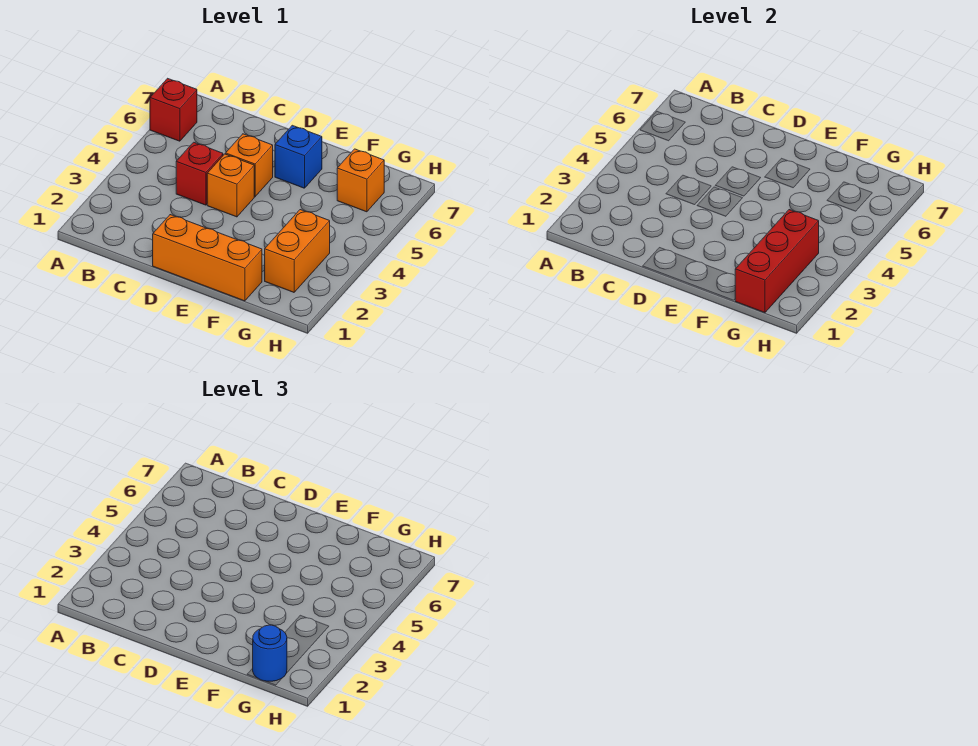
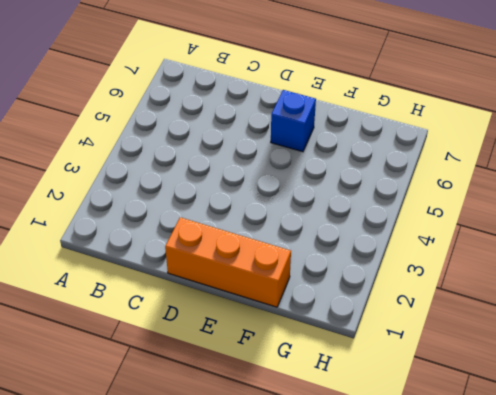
none -> red 1x1 brick [150,78,197,141]
none -> red 1x1 brick [176,142,223,205]

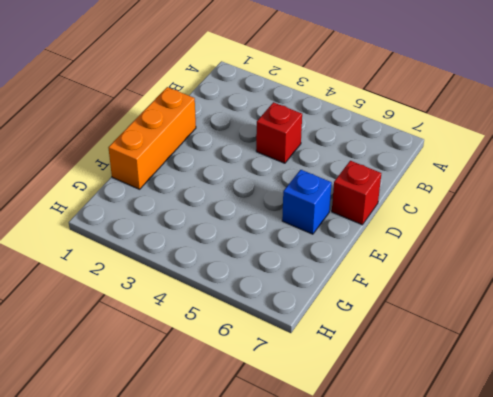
red 1x1 brick [332,161,381,225] -> red 1x1 brick moved to [150,78,197,141]
none -> orange 1x1 brick [207,154,254,217]
none -> orange 1x1 brick [226,134,273,197]

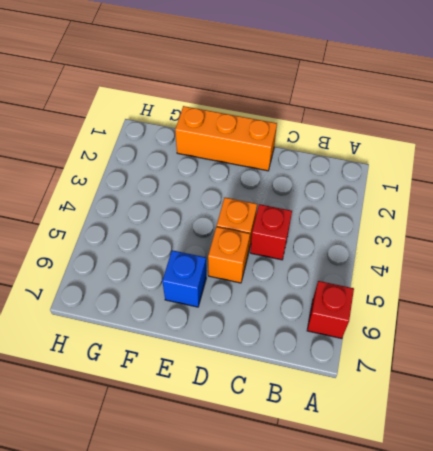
none -> orange 1x2 brick [265,210,330,292]
none -> orange 1x1 brick [337,149,384,212]

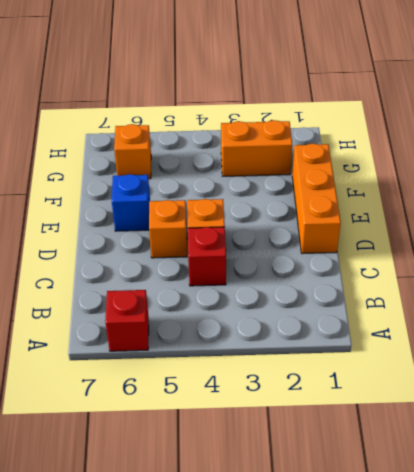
none -> red 1x3 brick [735,210,819,313]
none -> blue 1x1 round brick [253,625,287,682]

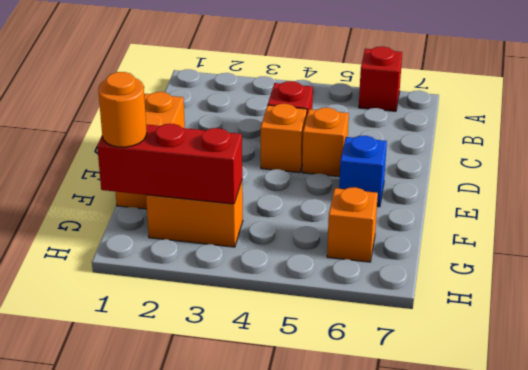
orange 1x1 round brick [98,72,147,147] -> blue 1x1 round brick [253,625,287,682]

